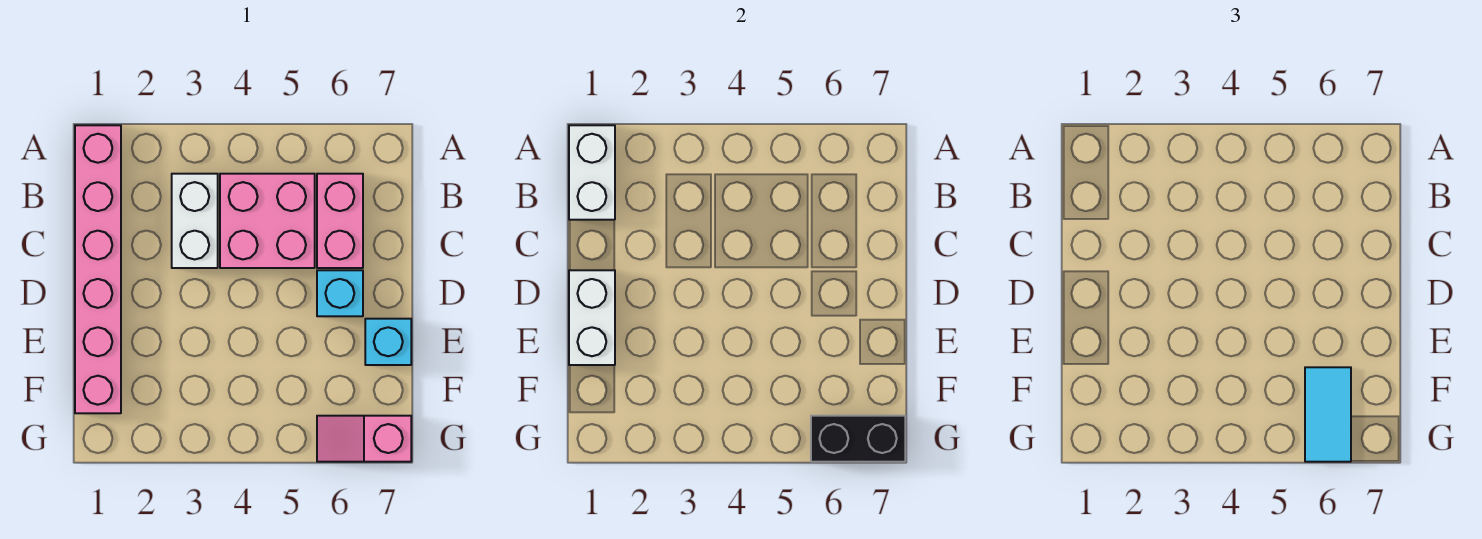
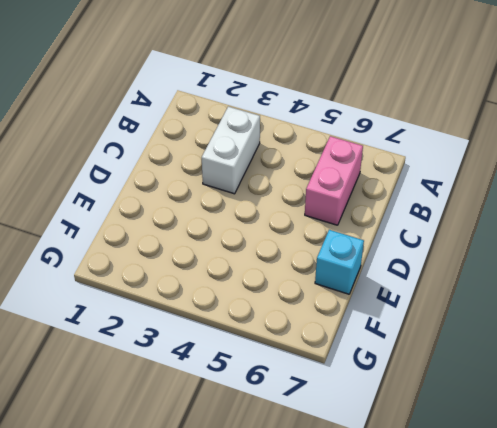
none -> pink 1x6 brick [75,125,121,413]
none -> pink 2x2 brick [220,174,315,268]

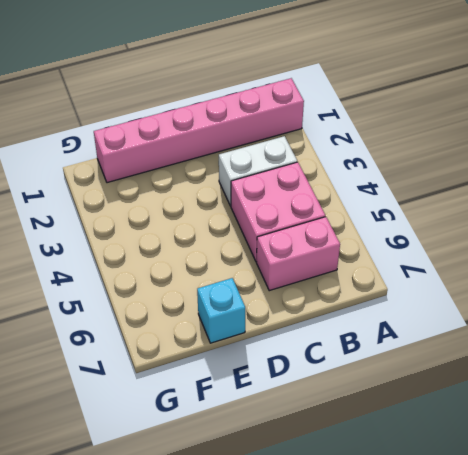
none -> cyan 1x1 brick [317,270,363,316]
none -> pink 1x2 slope [317,416,411,462]

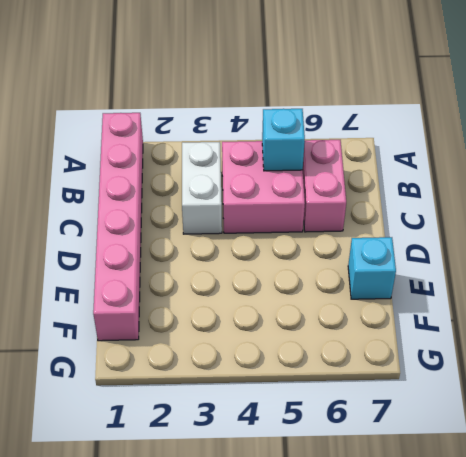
cyan 1x1 brick [262,109,305,171] -> cyan 1x1 brick moved to [317,270,363,316]
none -> pink 1x2 slope [317,416,411,462]
none -> white 1x2 brick [569,125,615,220]

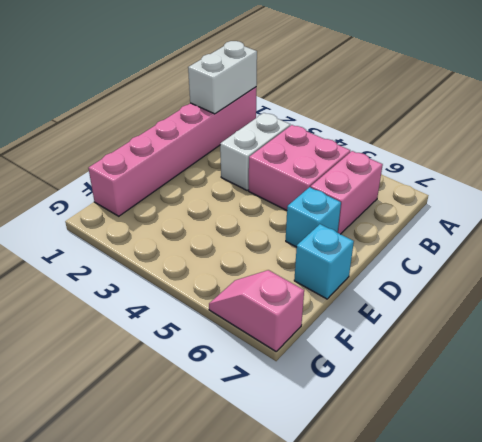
none -> white 1x2 brick [569,270,615,365]
none -> black 1x2 brick [811,416,905,462]

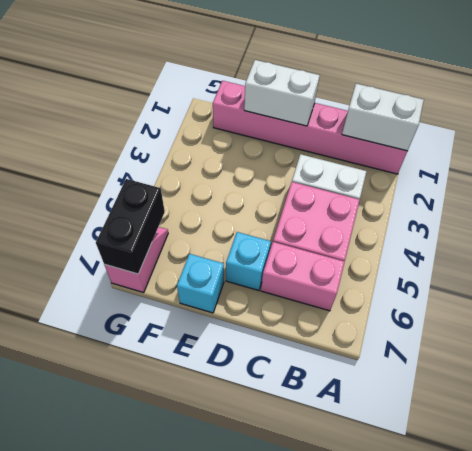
none -> cyan 1x2 tile [1305,367,1351,462]

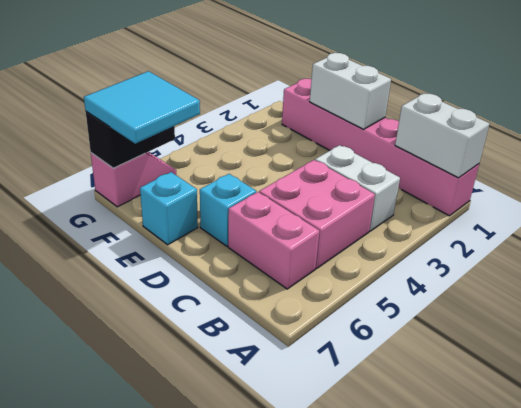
cyan 2x2 tile [84,71,200,144] -> cyan 1x2 tile [1305,367,1351,462]

